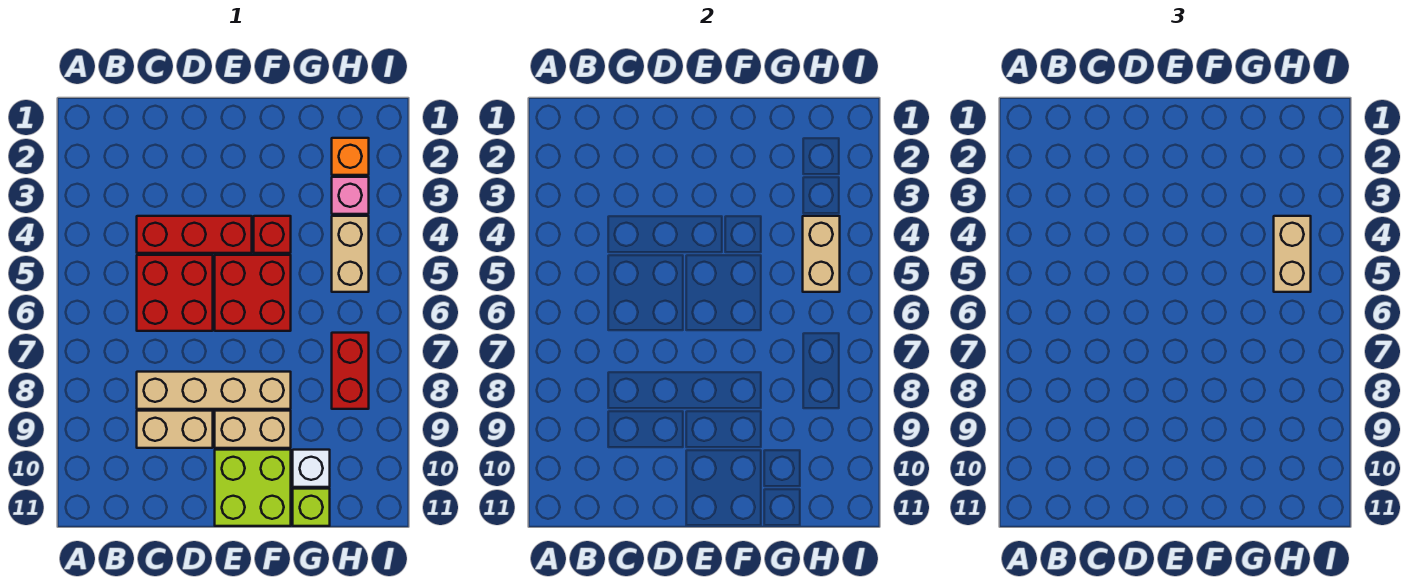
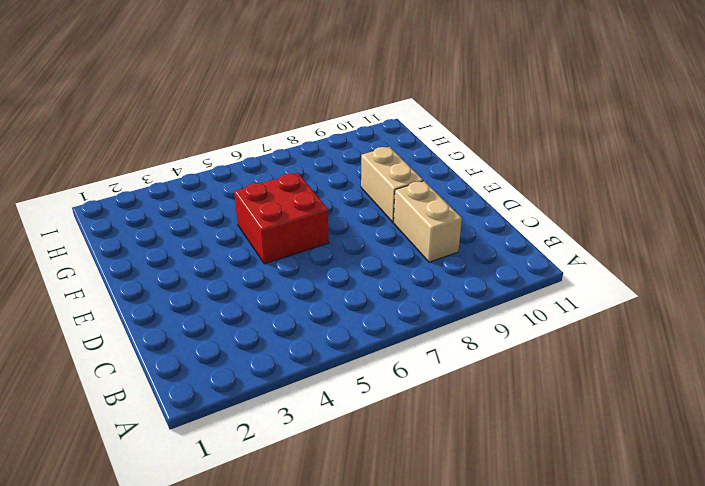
none -> red 1x3 brick [137,216,252,253]
none -> red 2x2 brick [137,255,213,331]
none -> tan 1x4 brick [137,372,291,409]

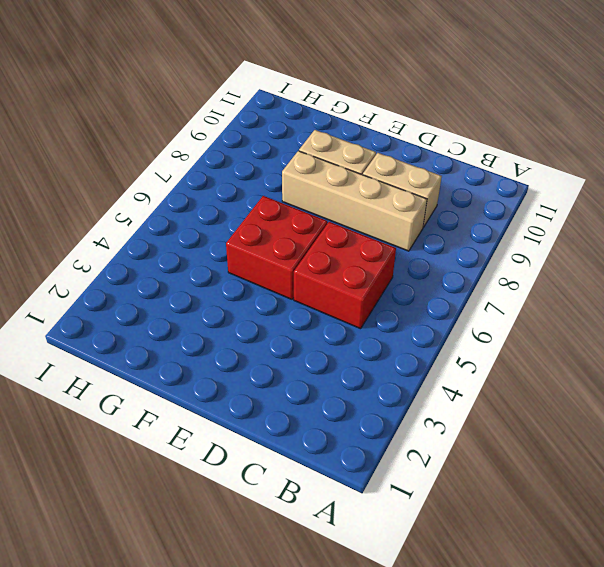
none -> red 1x3 brick [137,216,252,253]
none -> lime 2x2 brick [215,450,291,526]
none -> red 1x1 brick [254,216,291,253]

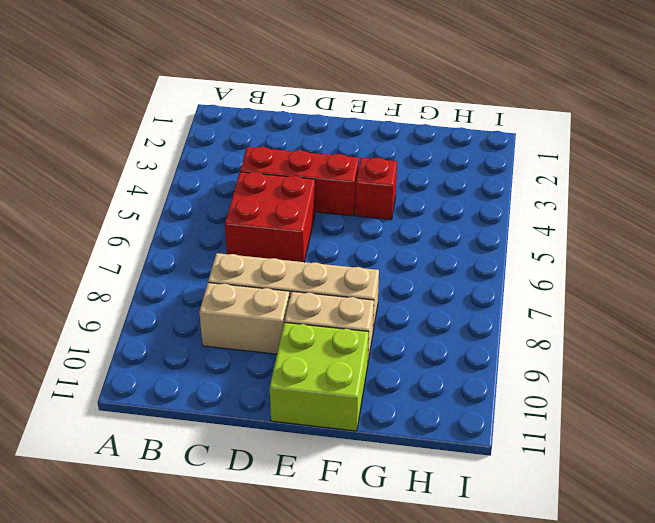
none -> red 2x2 brick [215,255,291,331]
none -> white 1x1 brick [293,450,330,487]
none -> lime 1x1 brick [293,489,330,526]

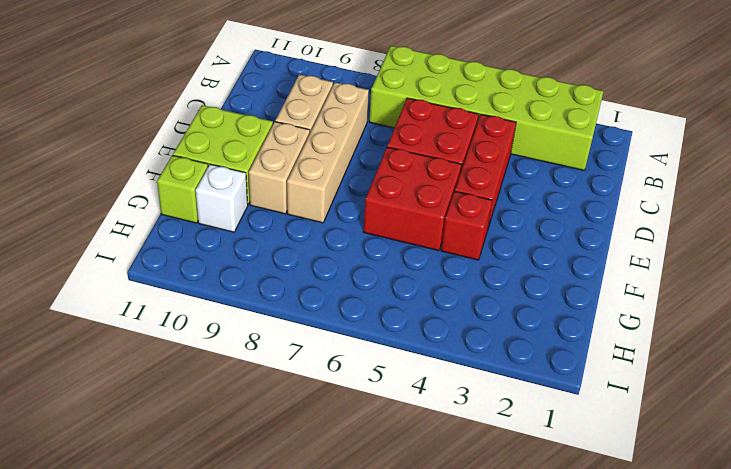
lime 2x6 brick [369,46,604,170] -> none
none -> orange 1x1 brick [332,138,369,175]
none -> pink 1x1 brick [332,177,369,214]
none -> tan 1x2 brick [332,216,369,292]

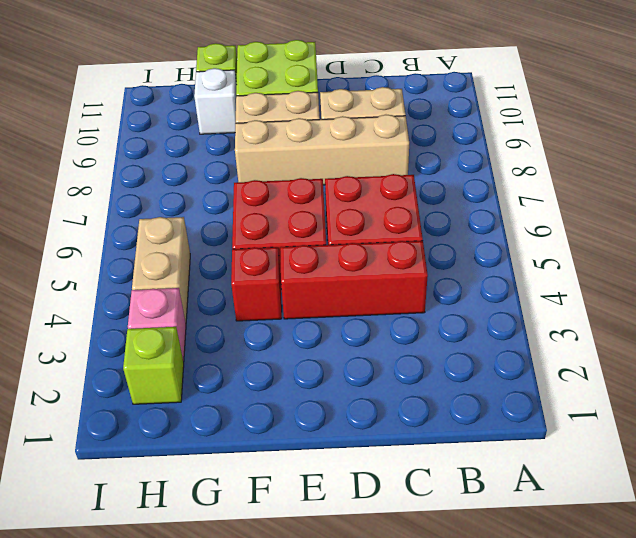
lime 1x1 brick [123,327,184,404] -> orange 1x1 brick [332,138,369,175]
none -> red 1x2 brick [332,333,369,409]
none -> tan 1x2 brick [803,216,840,292]
none -> tan 1x2 brick [1274,216,1311,292]

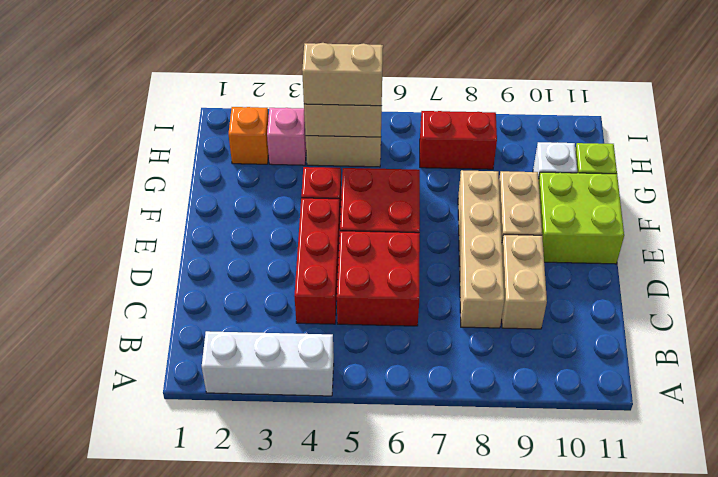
white 1x3 brick [202,331,334,396] -> none

